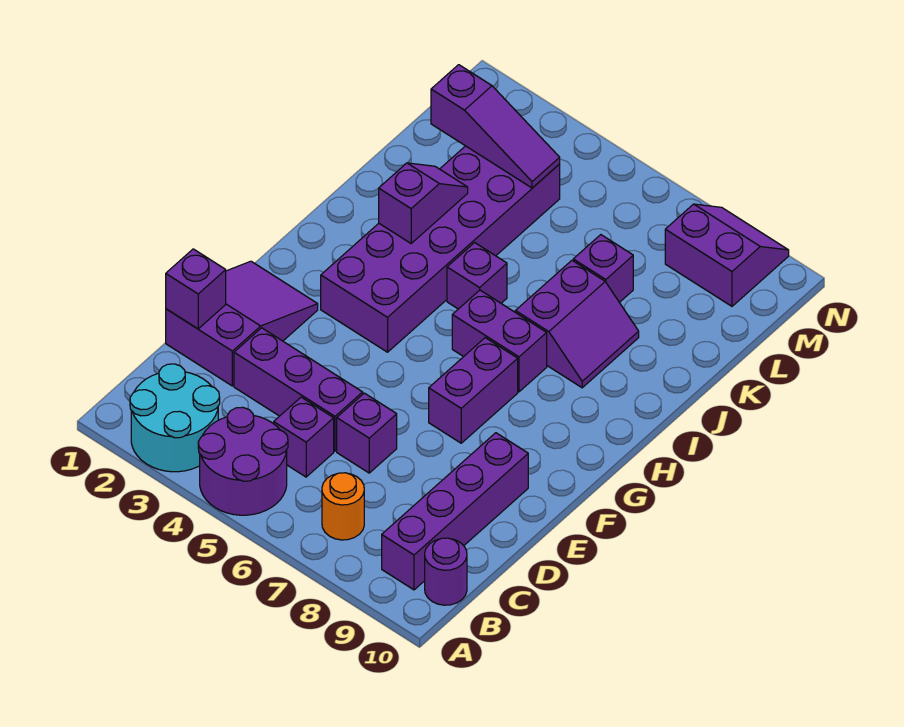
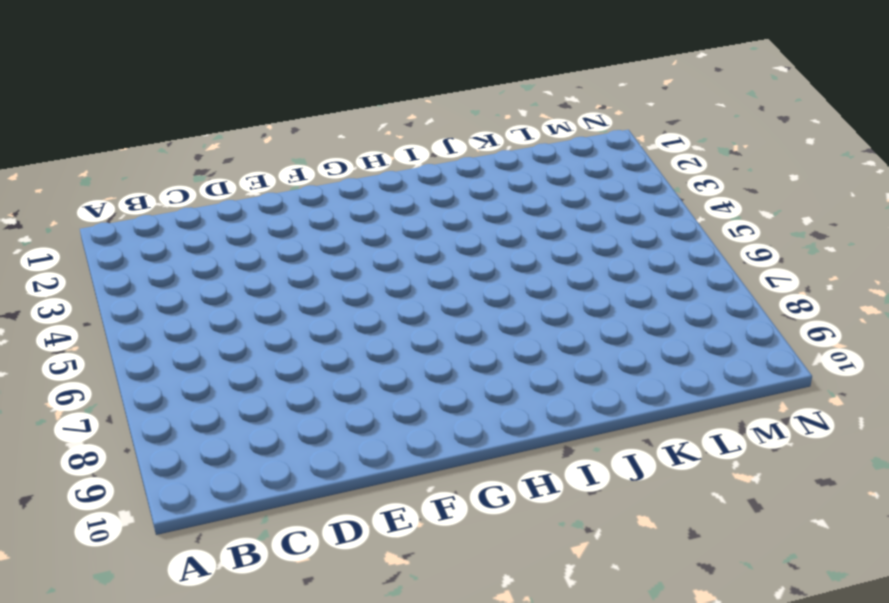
none -> cyan 2x2 round brick [130,364,220,472]
none -> purple 2x2 round brick [198,407,288,515]
none -> orange 1x1 round brick [322,473,364,540]

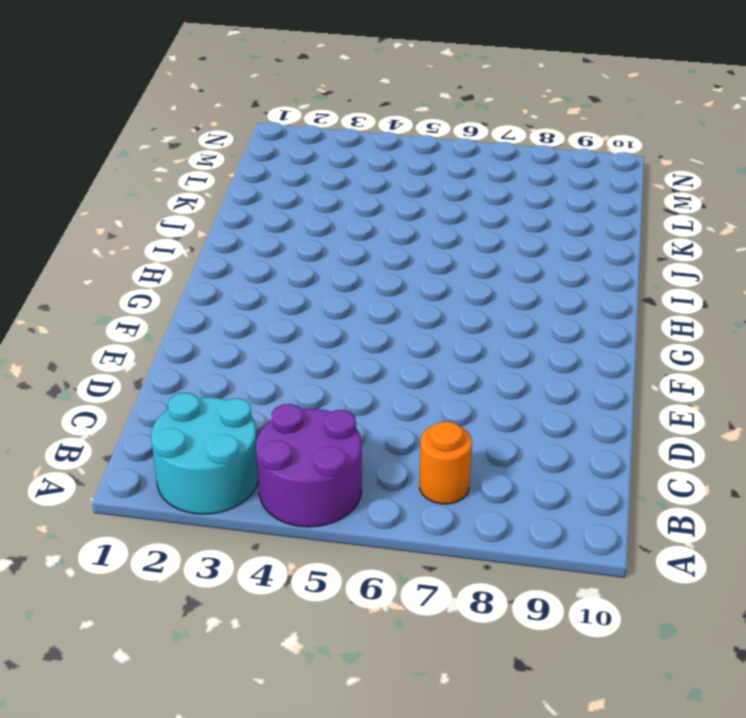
none -> purple 1x4 brick [382,433,528,590]
none -> purple 1x1 round brick [425,538,467,605]
none -> purple 1x1 brick [274,397,334,477]

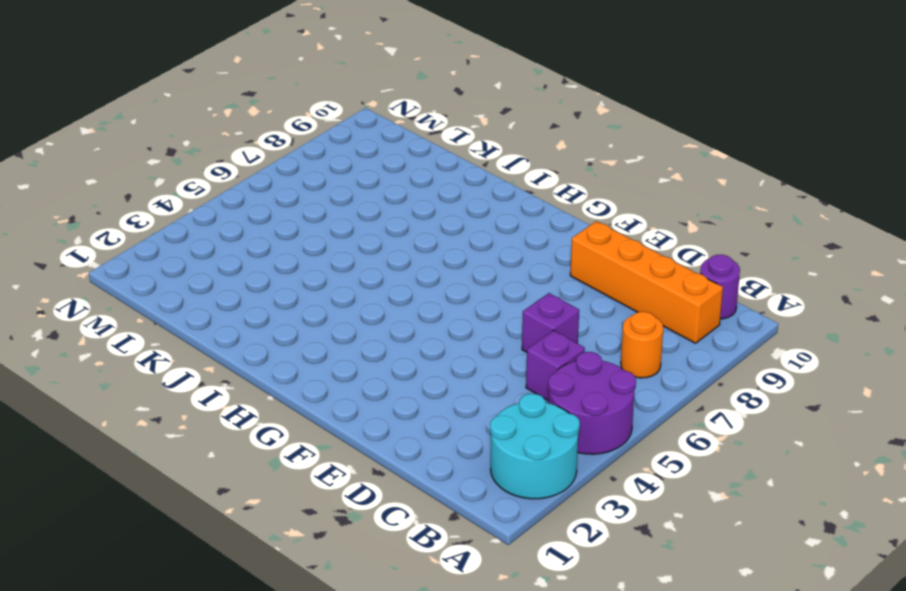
orange 1x4 brick [570,221,723,343] -> purple 1x4 brick [382,433,528,590]
none -> purple 2x3 slope [166,261,318,386]
none -> purple 1x3 brick [234,328,363,451]
none -> purple 1x2 brick [429,338,518,443]

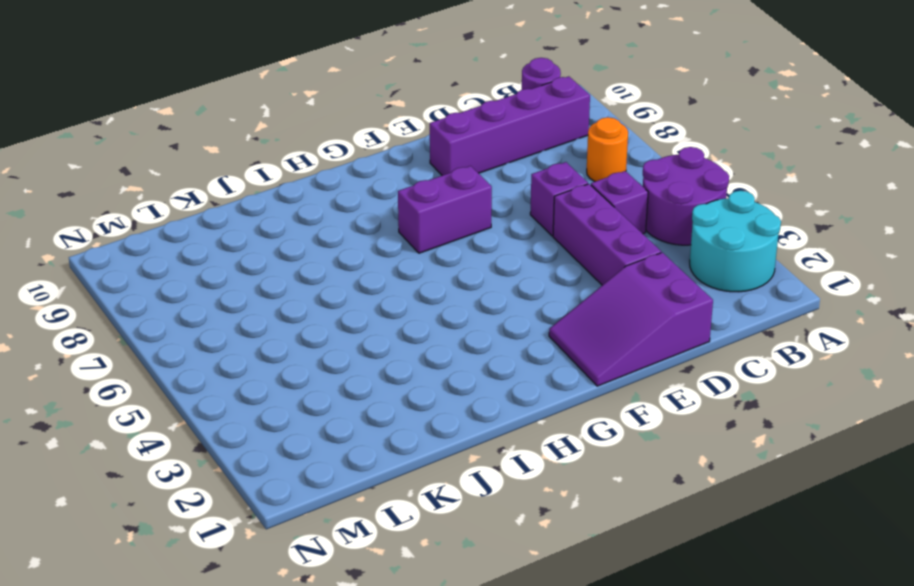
none -> purple 2x6 brick [321,146,560,352]
none -> purple 1x2 brick [452,290,547,392]
none -> purple 1x1 brick [447,243,507,309]

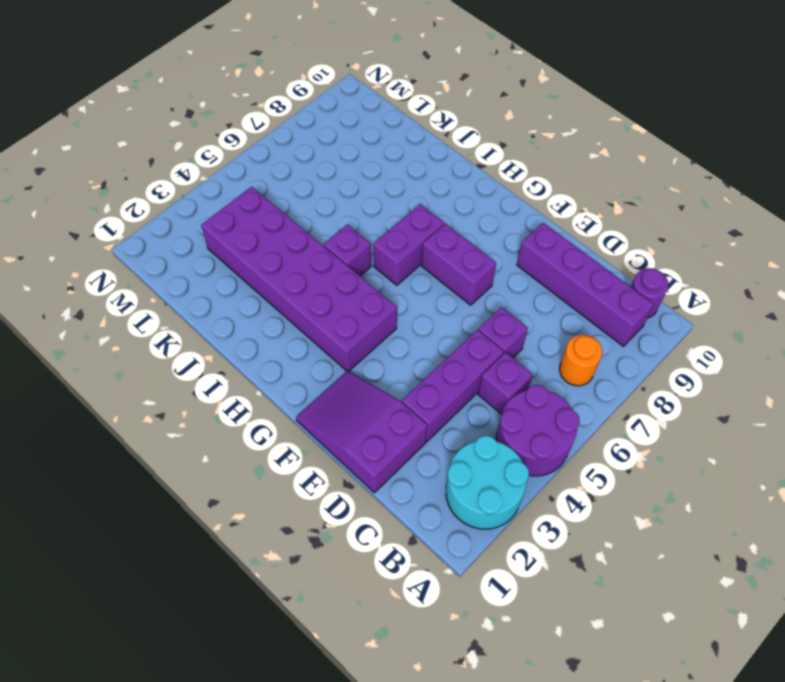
none -> purple 2x2 slope [515,261,639,388]
none -> purple 1x1 brick [573,235,633,302]
none -> purple 2x2 slope [665,204,789,306]

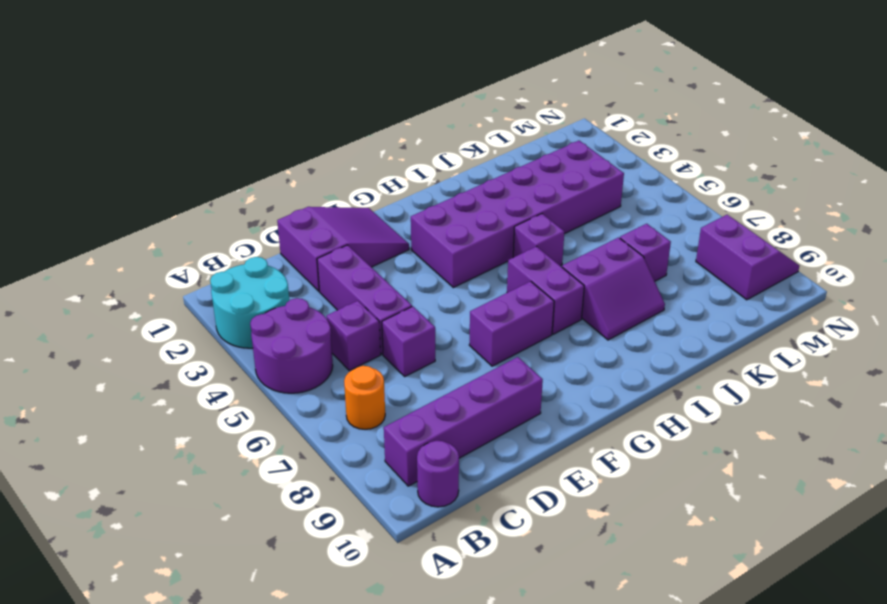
none -> purple 1x1 brick [166,249,226,329]
none -> purple 1x2 slope [379,163,468,243]
none -> purple 1x3 slope [431,65,560,188]

